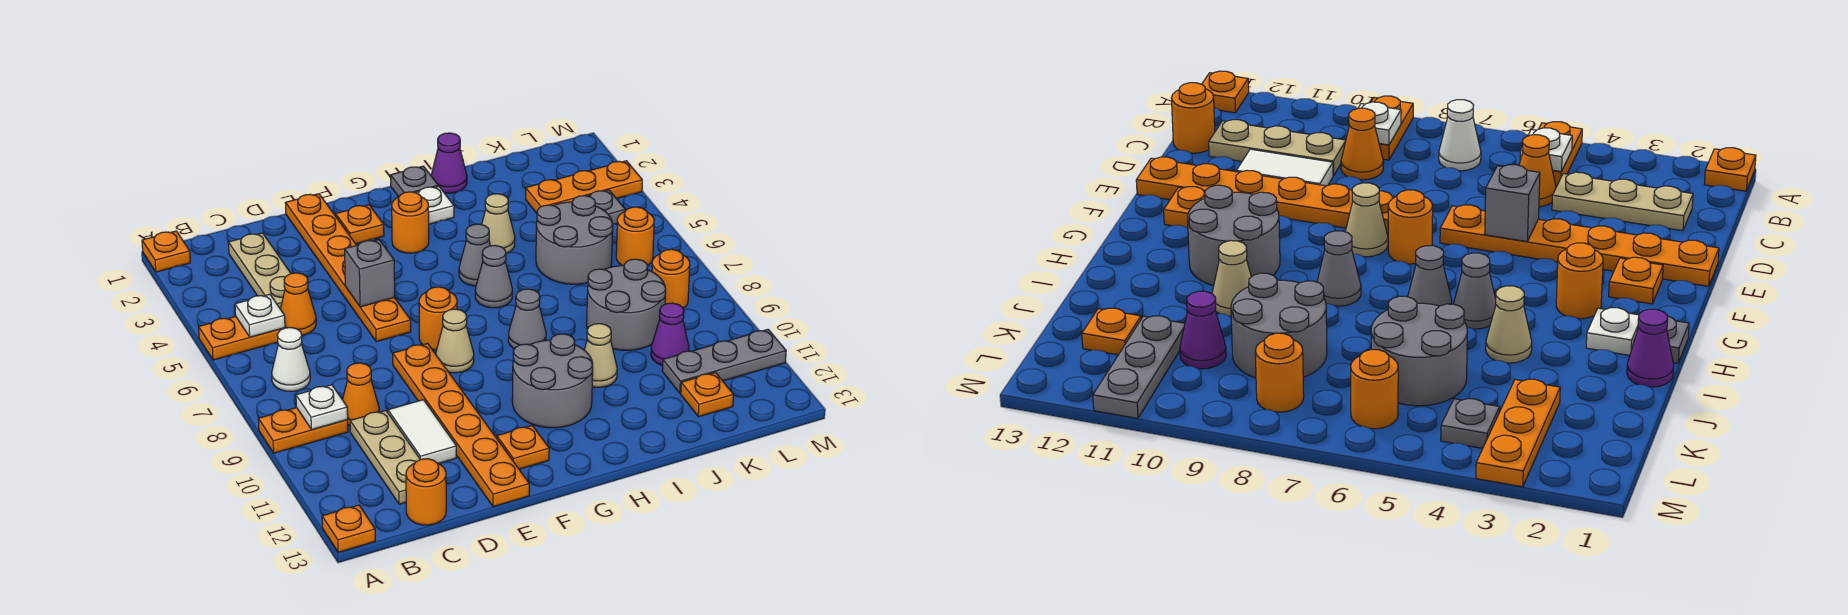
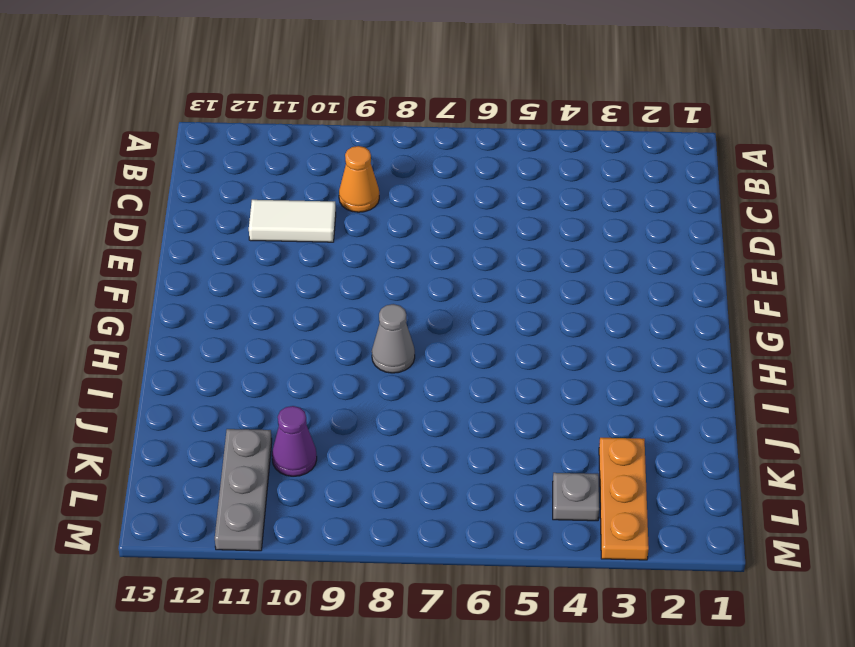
none -> orange 1x1 plate [142,231,190,272]
none -> orange 1x2 plate [199,316,284,360]
none -> orange 1x2 plate [258,408,348,453]
none -> orange 1x1 plate [322,505,375,552]

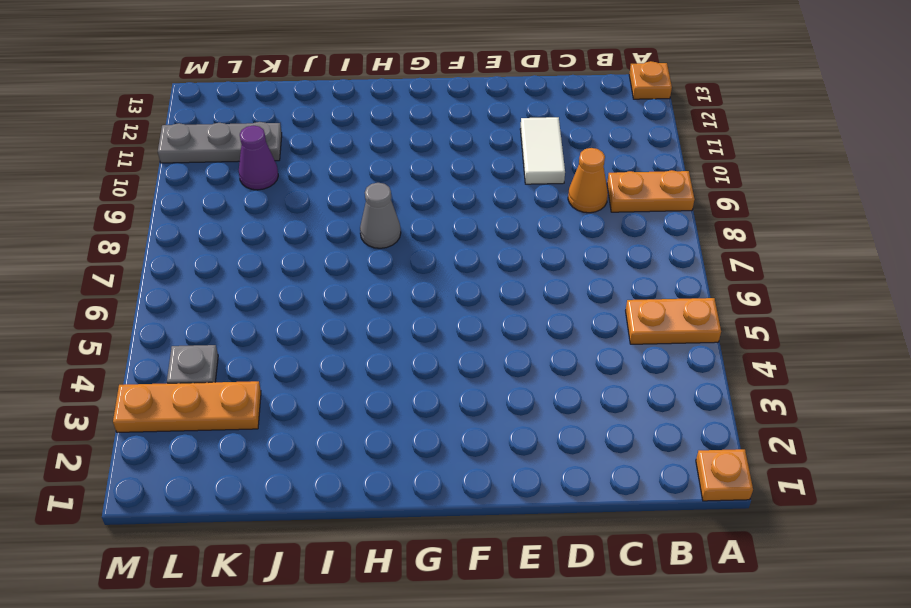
none -> white 1x1 cone [272,328,310,391]
none -> tan 1x3 plate [228,233,291,309]
none -> orange 1x1 cone [281,273,316,335]
none -> tan 1x3 plate [350,410,420,504]

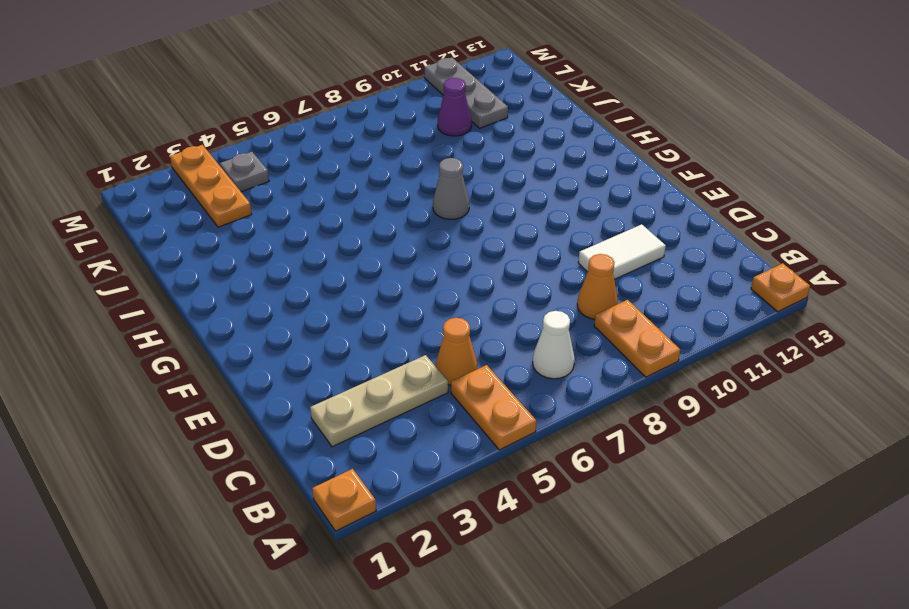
none -> tan 1x3 plate [350,410,420,504]
none -> orange 1x1 round brick [406,459,446,525]
none -> orange 1x6 plate [285,194,411,342]
none -> orange 1x6 plate [393,343,529,507]

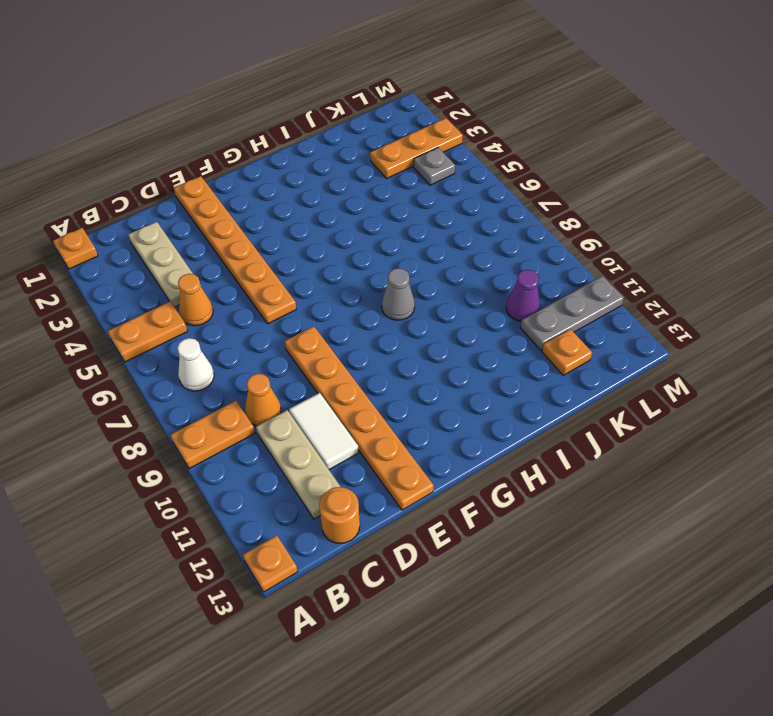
none -> orange 1x1 plate [336,205,384,244]
none -> orange 1x1 round brick [419,287,457,350]
none -> tan 1x1 cone [436,309,474,373]
none -> orange 1x1 plate [497,426,549,469]

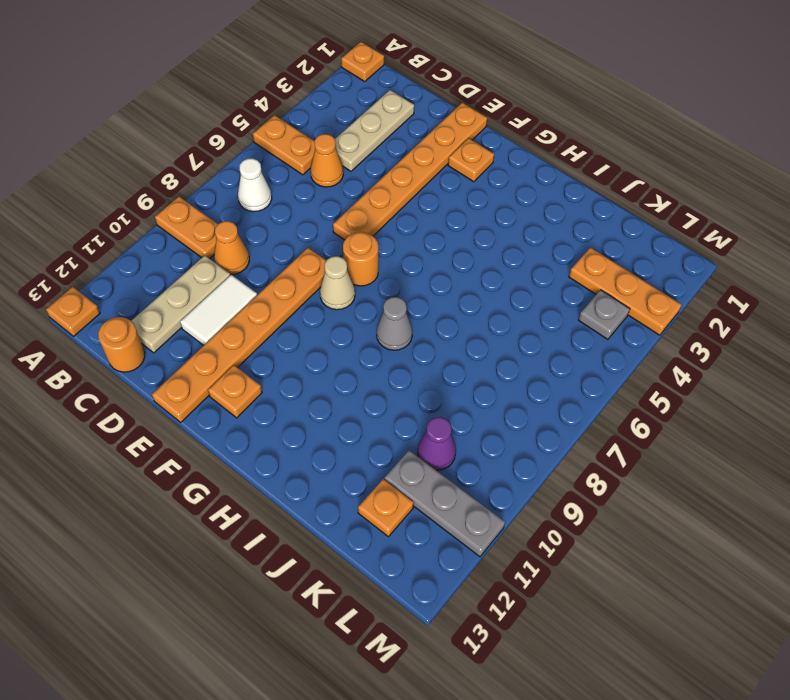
none -> orange 1x1 round brick [392,192,429,253]
none -> grey 2x2 round brick [512,334,593,428]
none -> grey 1x1 plate [391,166,438,197]
none -> white 1x1 plate [416,186,454,224]

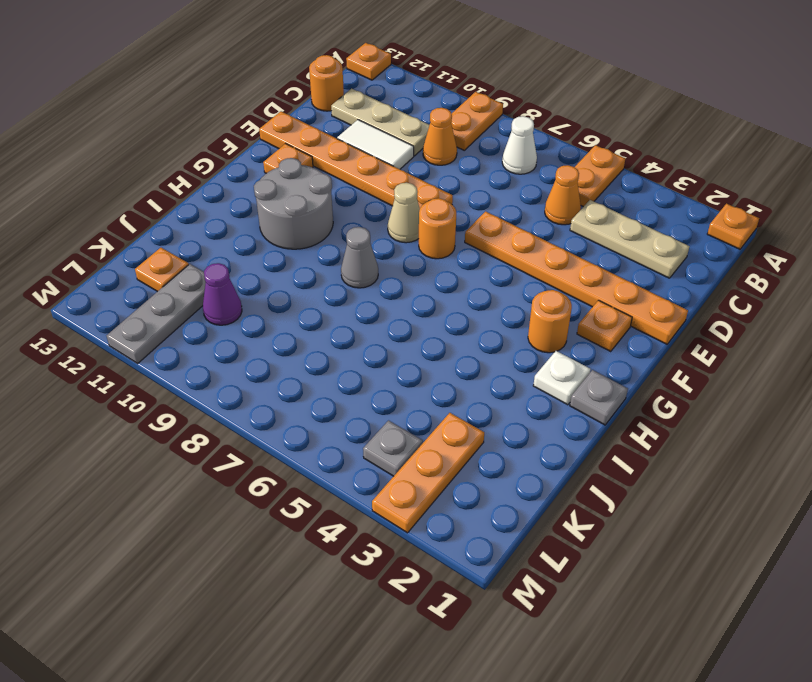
none -> grey 1x1 cone [459,224,490,286]
none -> grey 1x1 cone [475,245,512,308]
none -> purple 1x1 cone [431,133,467,193]
none -> tan 1x1 cone [482,194,515,253]

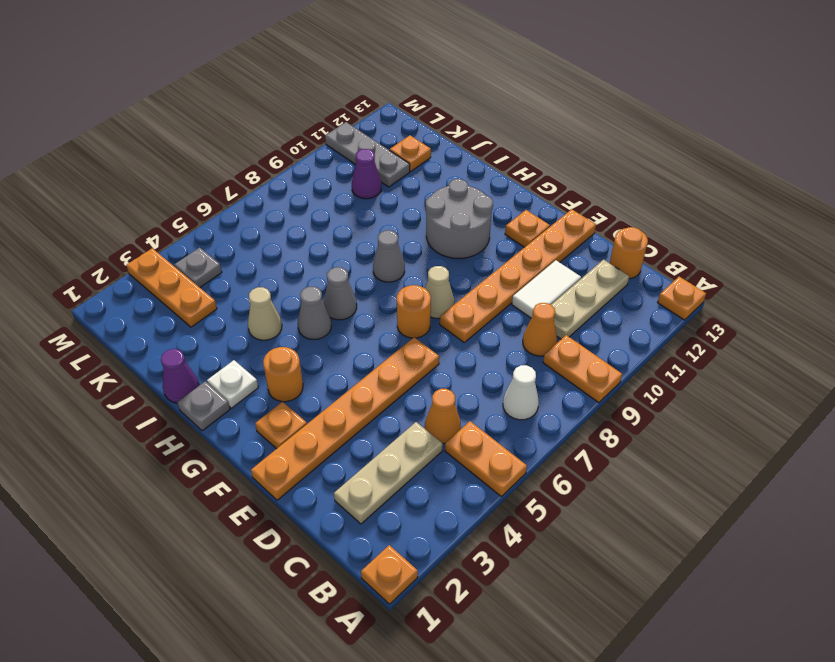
none -> tan 1x1 cone [584,324,617,387]
none -> grey 2x2 round brick [536,196,613,284]
none -> grey 2x2 round brick [587,259,666,350]
none -> orange 1x1 round brick [616,207,654,266]

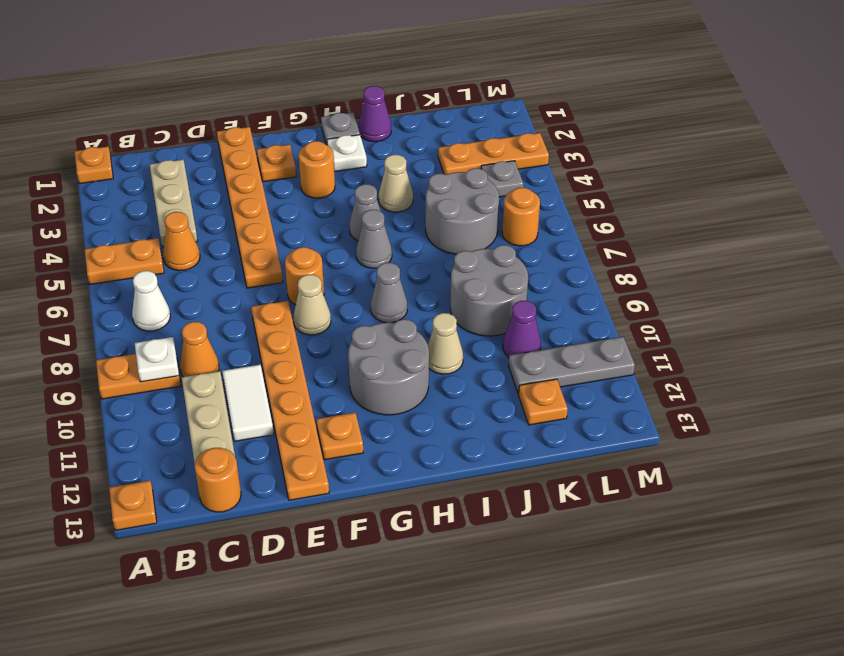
none -> orange 1x1 round brick [652,249,690,308]
none -> white 1x1 plate [235,294,285,337]
none -> grey 1x1 brick [345,239,395,307]

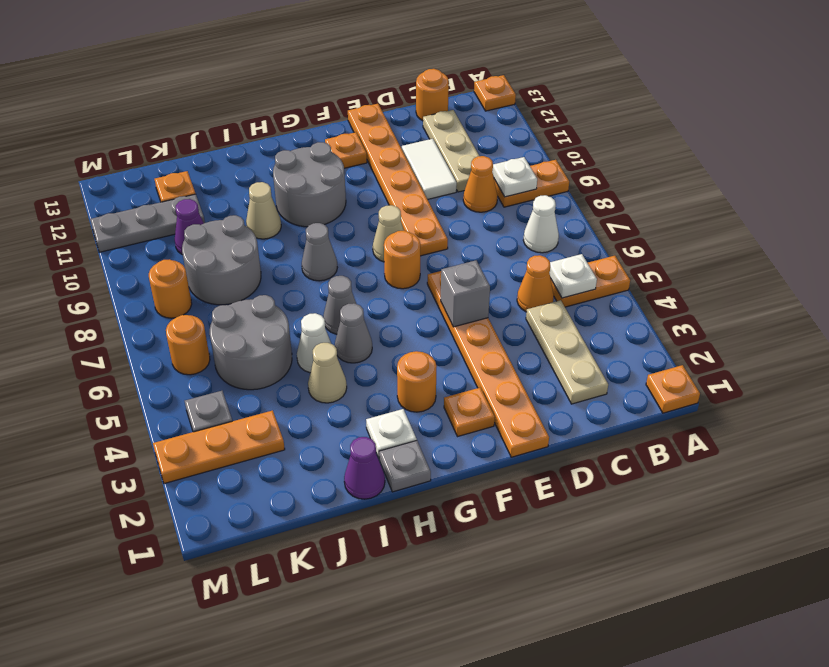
white 1x1 cone [297,313,331,373] -> none

